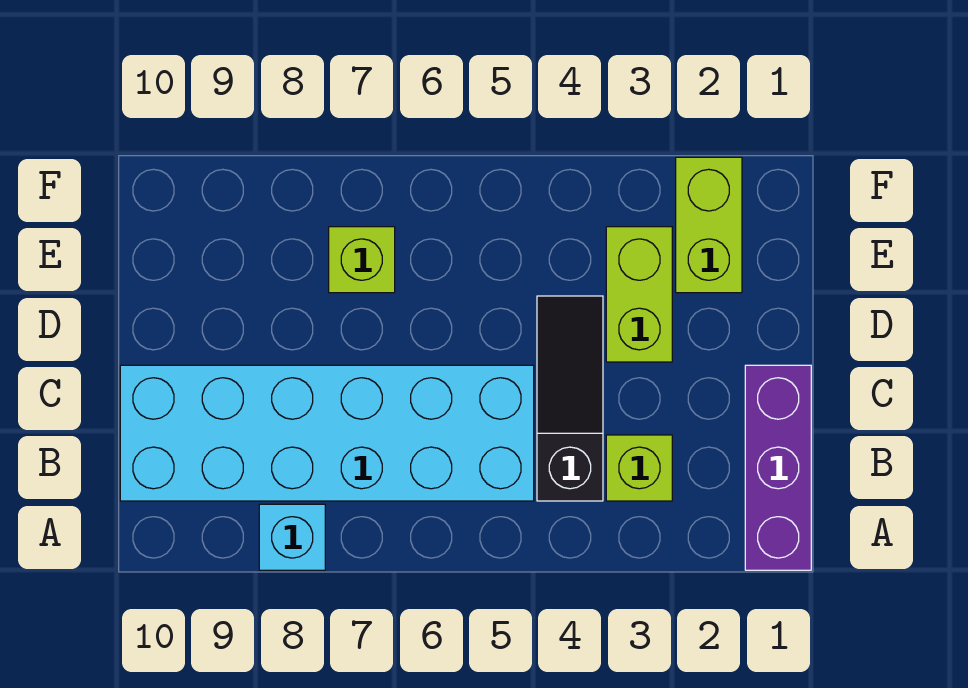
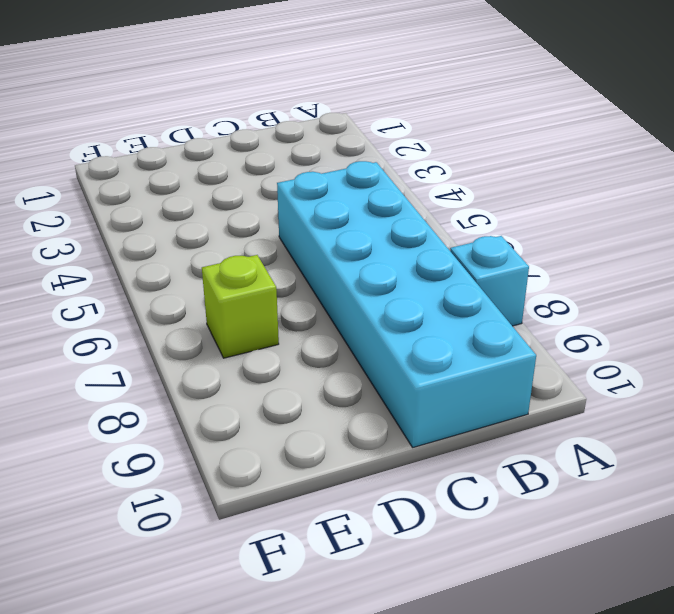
none -> purple 1x3 brick [745,365,811,570]
none -> lime 1x1 brick [606,435,672,501]

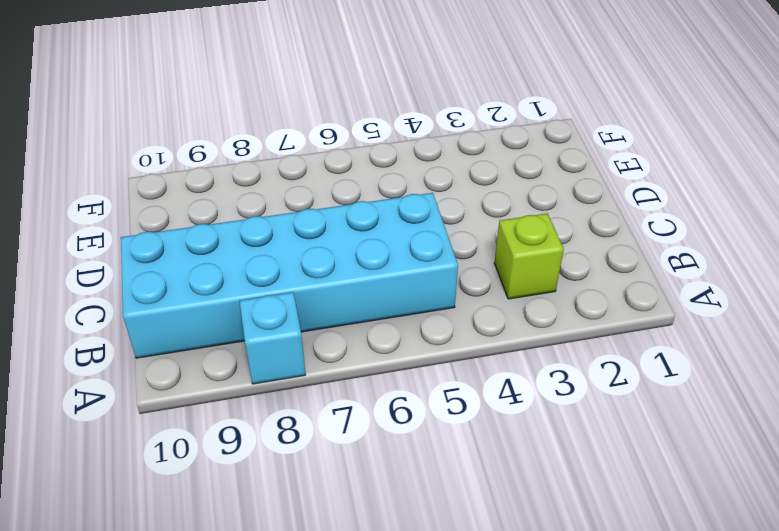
none -> purple 1x3 brick [745,365,811,570]
none -> black 1x3 slope [537,296,603,501]

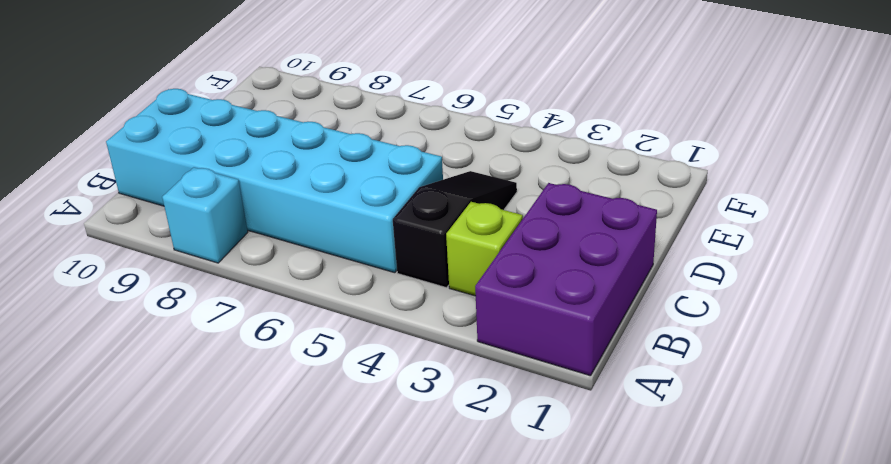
purple 2x3 brick [475,183,657,376] -> purple 1x3 brick [745,365,811,570]
none -> lime 1x2 brick [606,227,672,362]
none -> lime 1x2 brick [676,157,742,293]

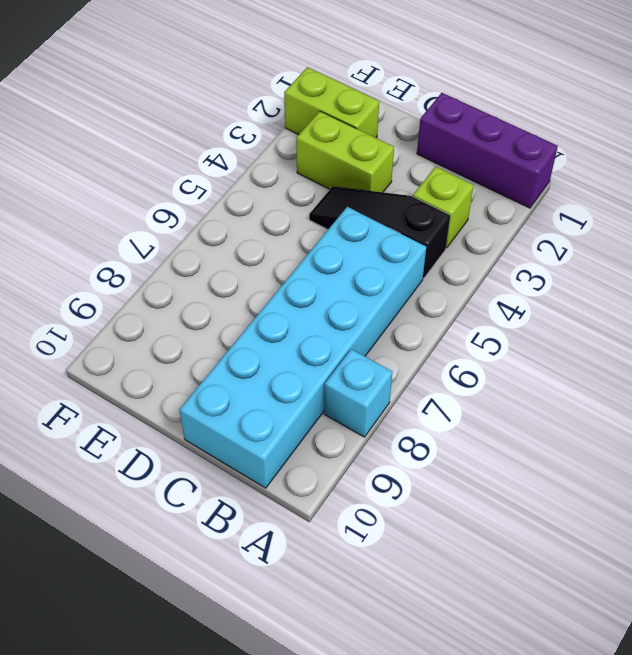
none -> lime 1x1 brick [329,227,395,293]

